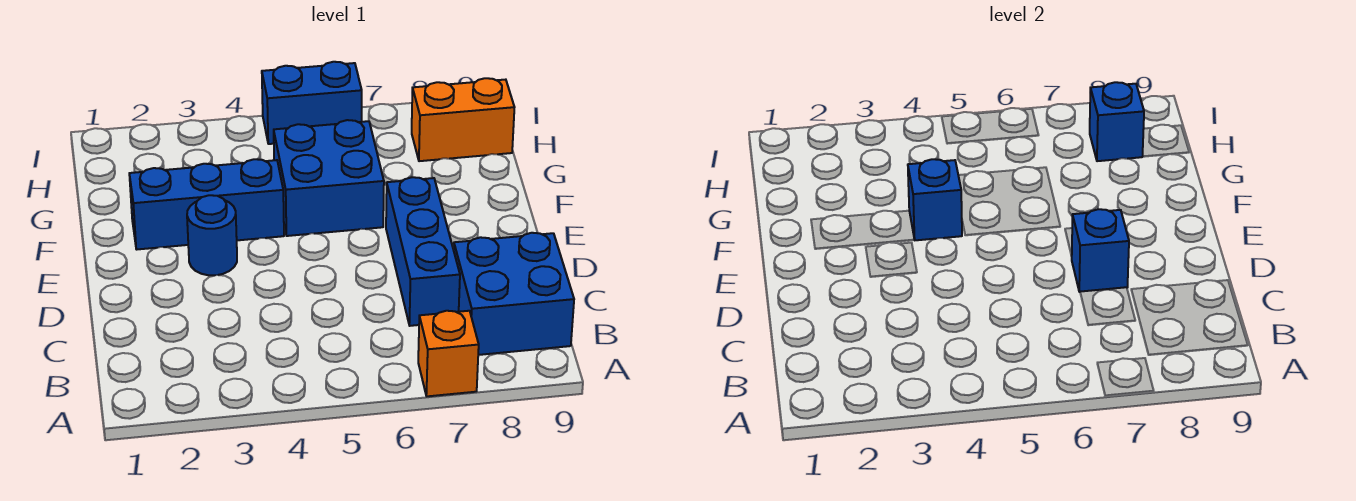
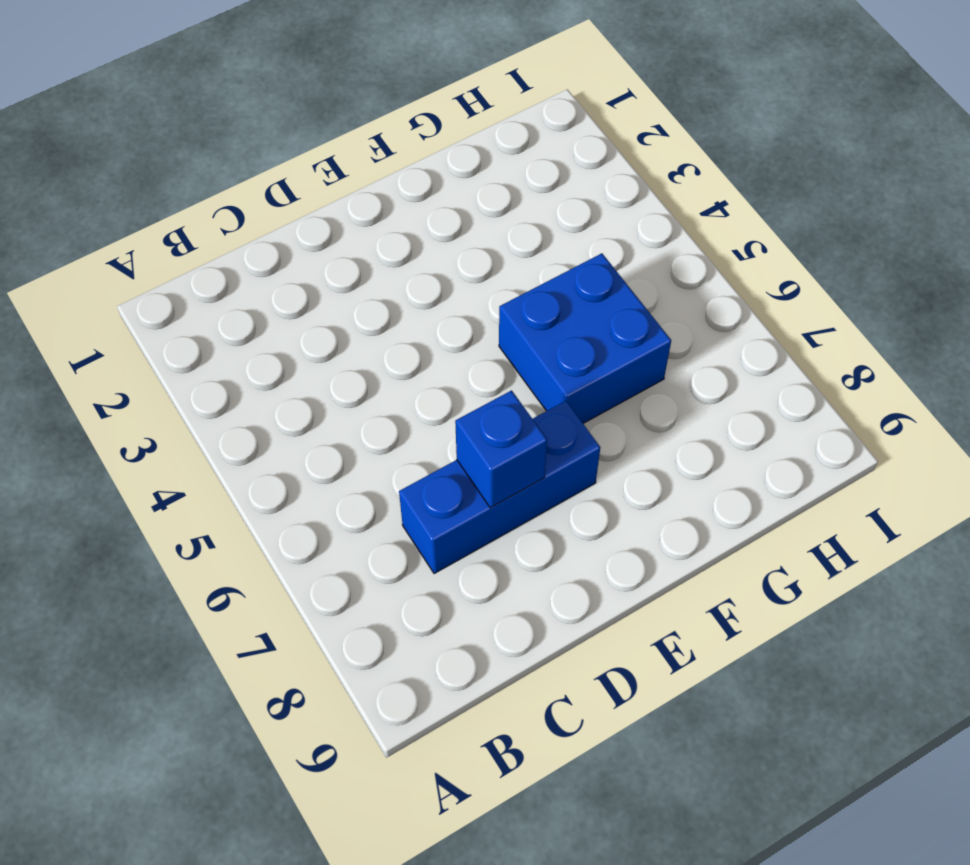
none -> orange 1x1 brick [418,311,479,396]
none -> blue 2x2 brick [454,233,574,355]

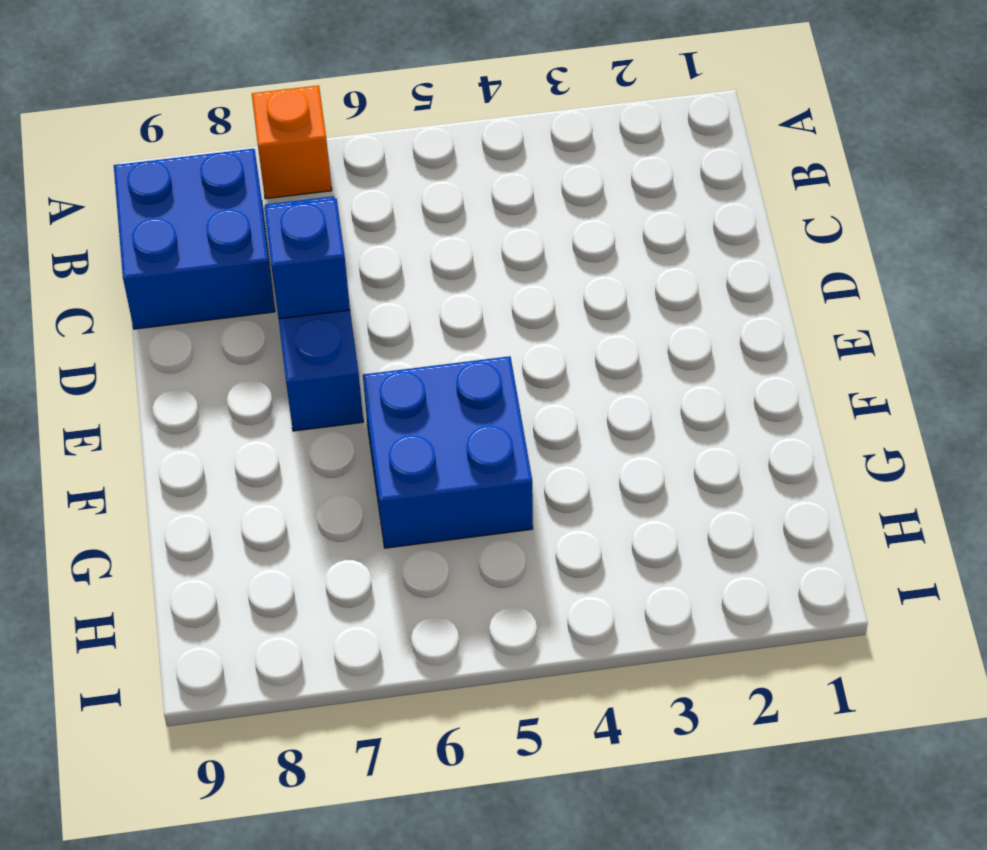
none -> blue 1x1 round brick [187,195,237,275]
none -> blue 1x3 brick [129,159,284,249]

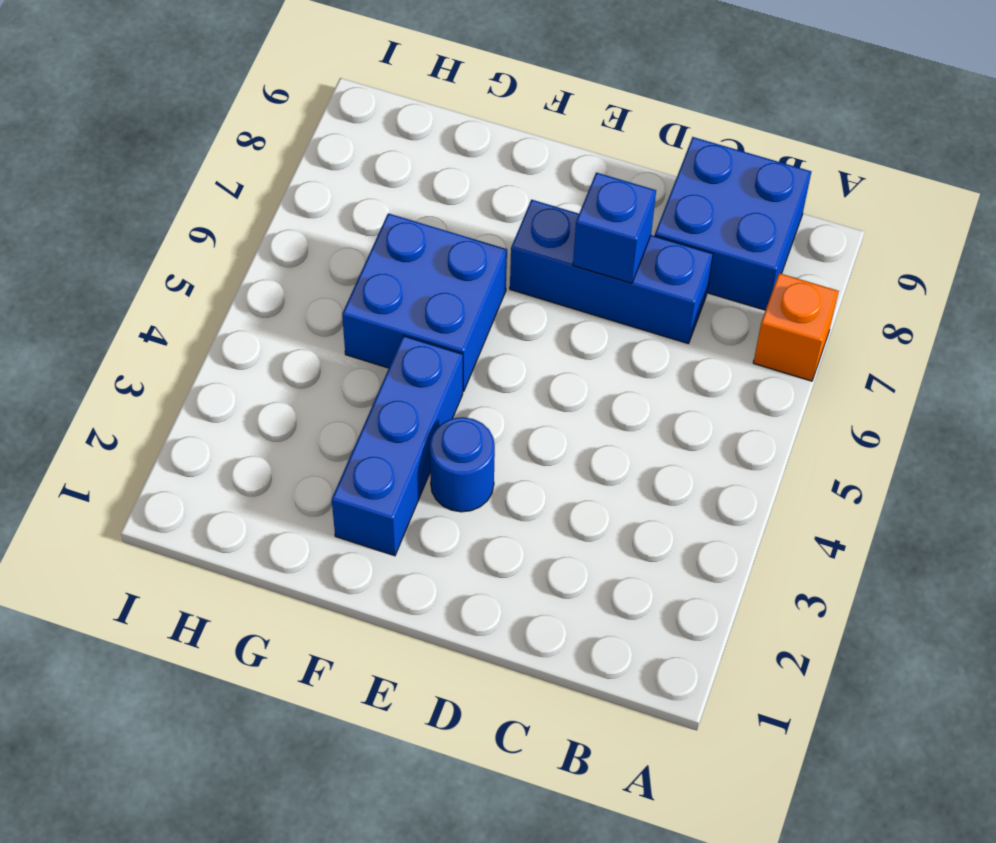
none -> orange 1x2 brick [412,78,514,161]
none -> blue 1x2 brick [262,62,362,144]

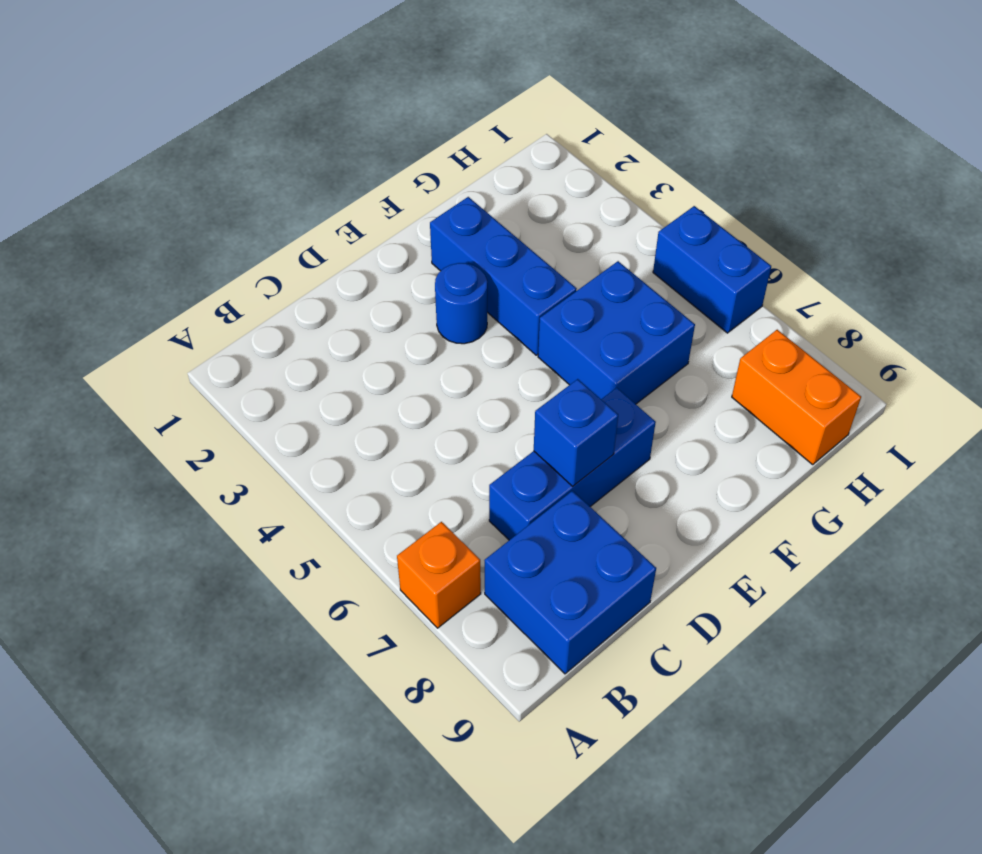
none -> blue 1x1 brick [908,159,962,240]
none -> blue 1x1 brick [1090,82,1144,161]

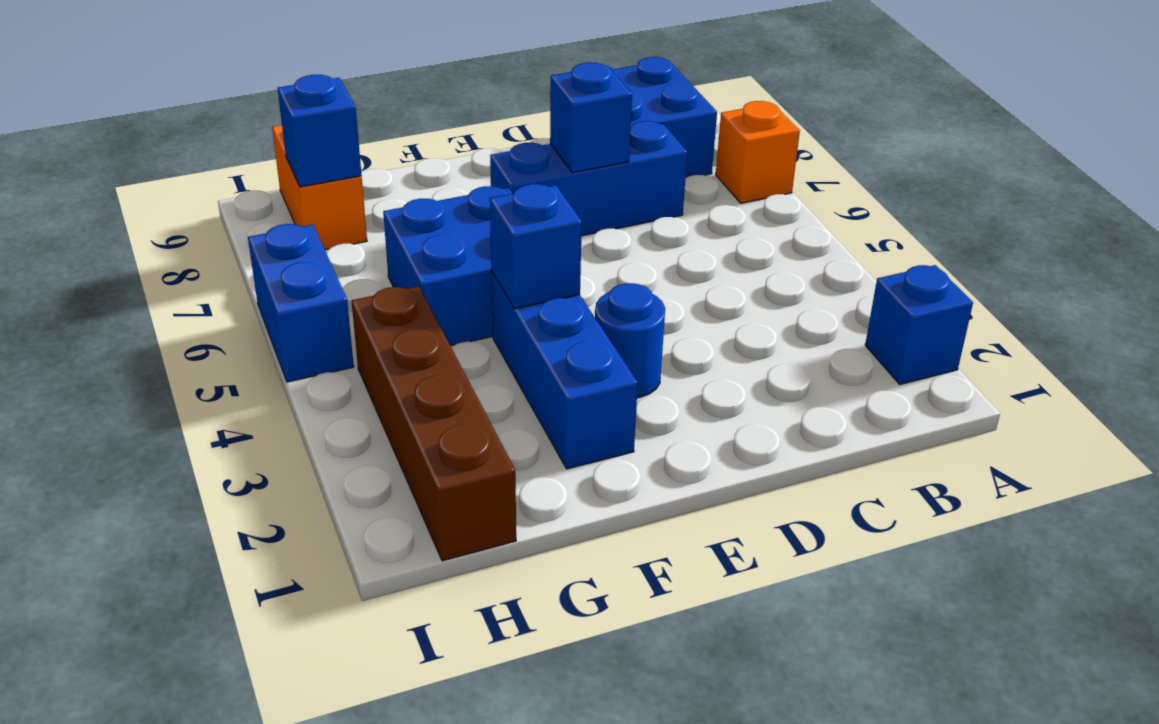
blue 1x1 brick [865,265,973,384] -> none
brown 1x4 brick [352,286,516,561] -> none

